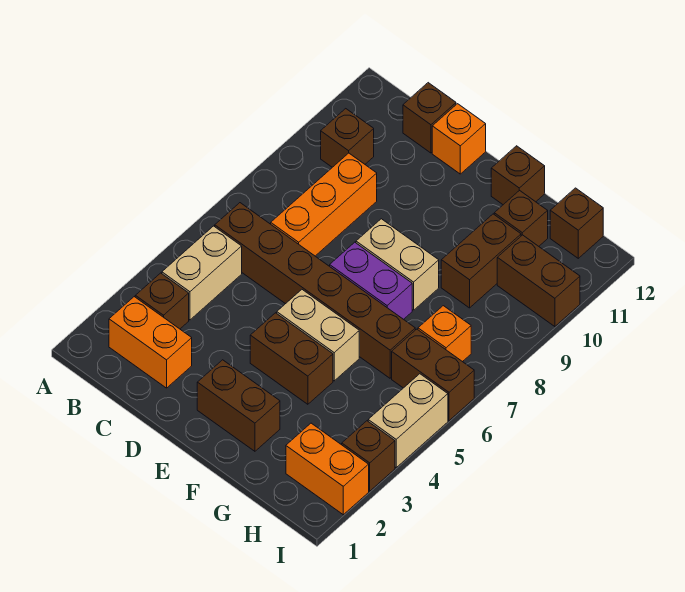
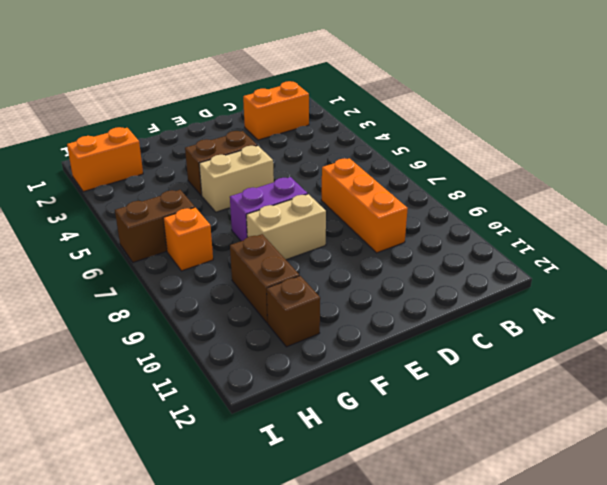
none -> brown 1x1 brick [135,273,189,329]
none -> tan 1x2 brick [162,226,242,320]
none -> brown 1x6 brick [215,203,415,378]

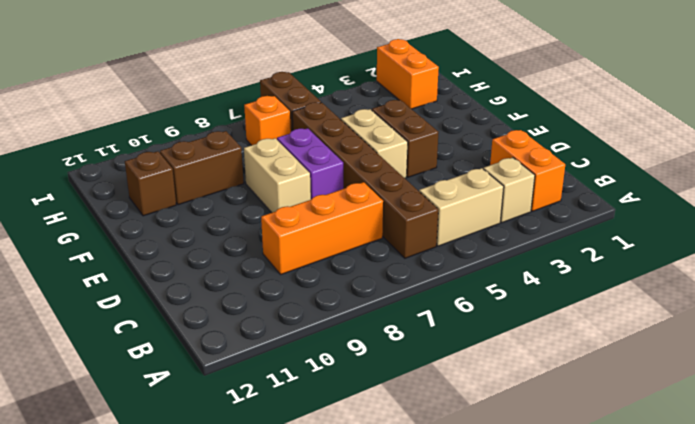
tan 1x1 brick [483,158,535,223] -> brown 1x1 brick [135,273,189,329]
none -> brown 1x1 brick [321,109,374,167]
none -> brown 1x1 brick [403,83,456,153]
none -> orange 1x1 brick [432,104,486,174]

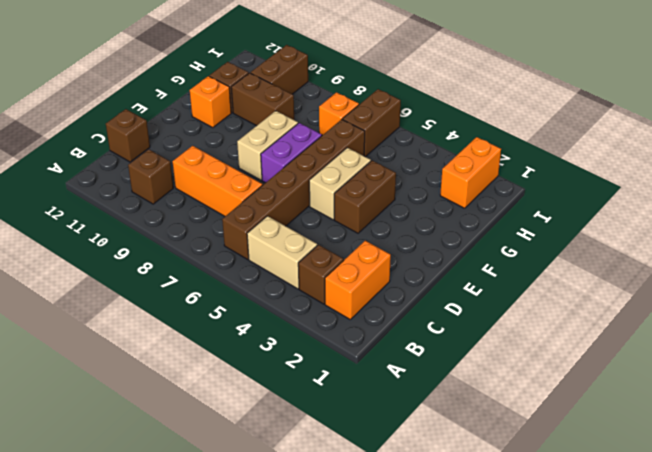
orange 1x1 brick [190,76,231,128] -> orange 1x1 brick moved to [432,104,486,174]
none -> brown 1x2 brick [197,360,280,451]
none -> brown 1x1 brick [491,146,545,205]
none -> brown 1x1 brick [550,188,603,258]

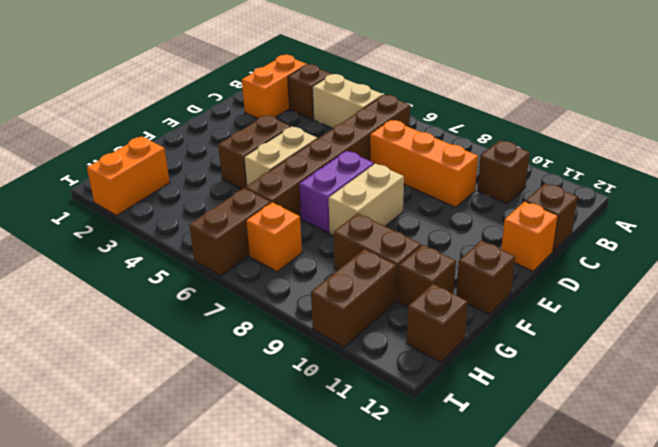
none -> brown 1x2 brick [197,360,280,451]
none -> brown 1x1 brick [342,421,395,491]
none -> tan 1x2 brick [368,374,448,467]

